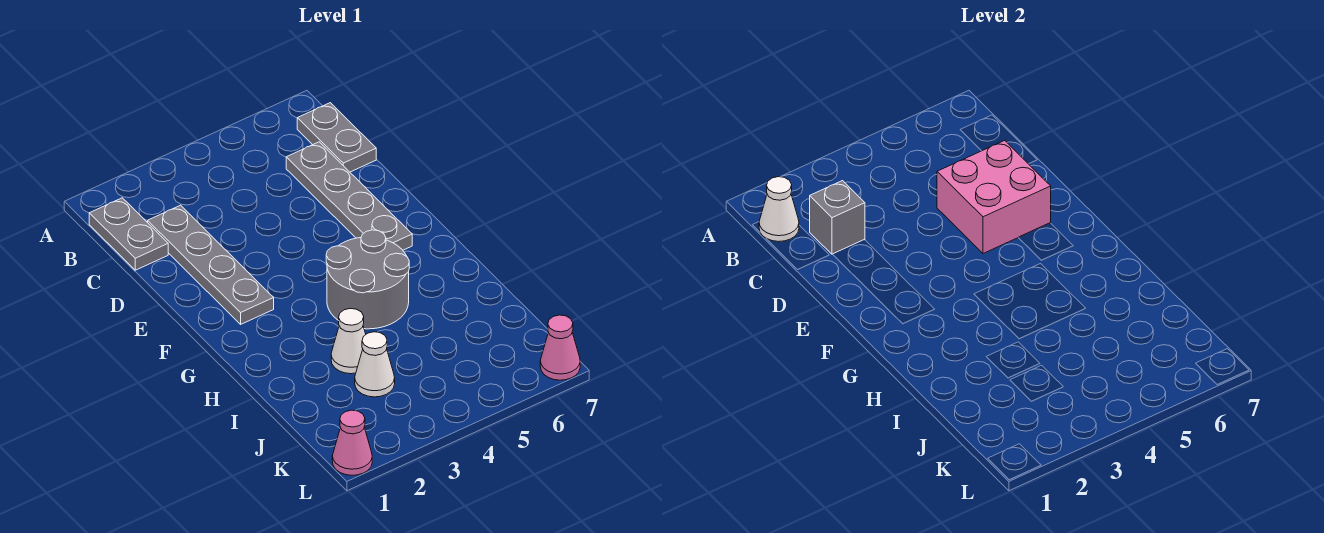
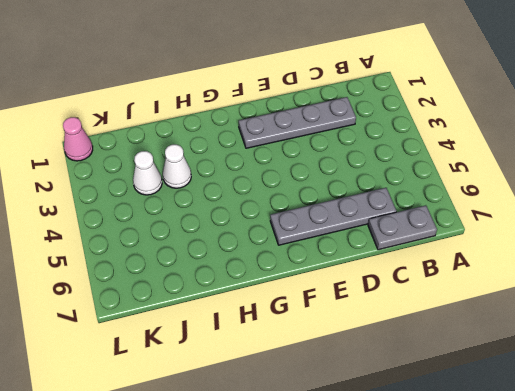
none -> grey 1x2 plate [89,198,168,270]
none -> grey 2x2 round brick [326,230,409,329]
none -> pink 1x1 cone [540,315,580,380]

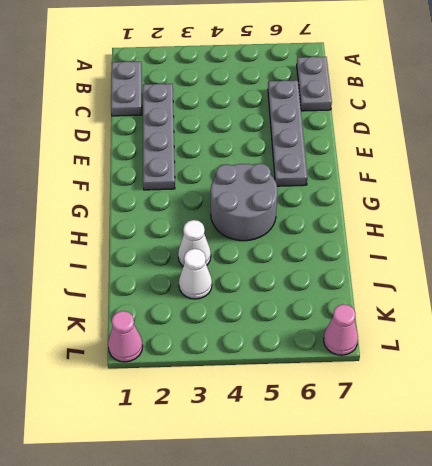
none -> white 1x1 cone [759,177,799,242]
none -> grey 1x1 brick [810,181,865,254]
none -> pink 2x2 brick [937,140,1051,254]

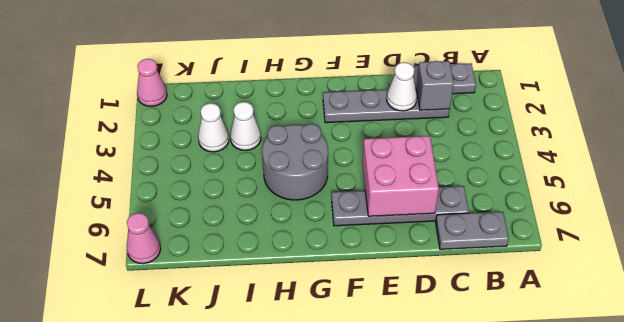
white 1x1 cone [387,62,417,111] -> white 1x1 cone moved to [759,177,799,242]

